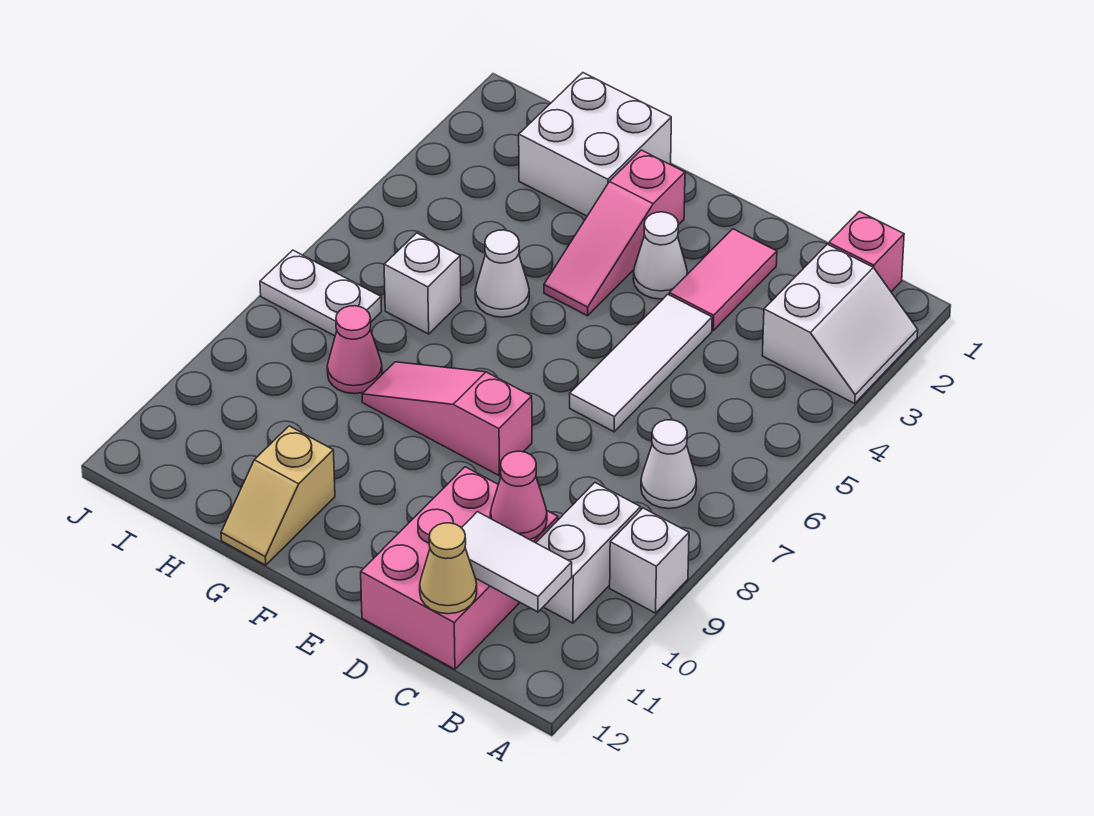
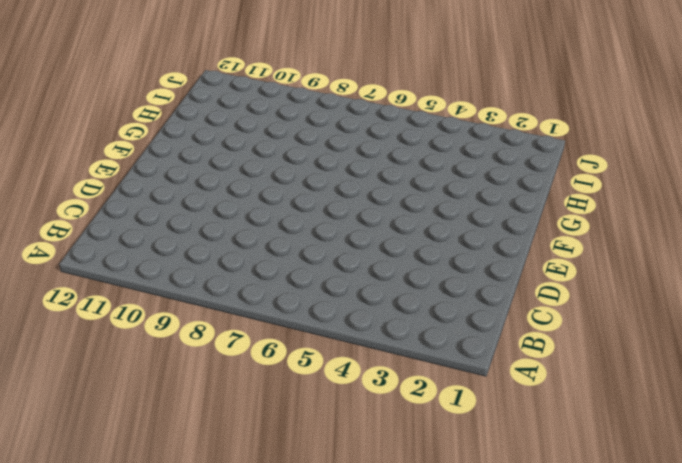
none -> white 2x2 slope [762,244,918,403]
none -> white 1x1 brick [610,508,689,613]
none -> pink 1x1 brick [829,211,904,292]

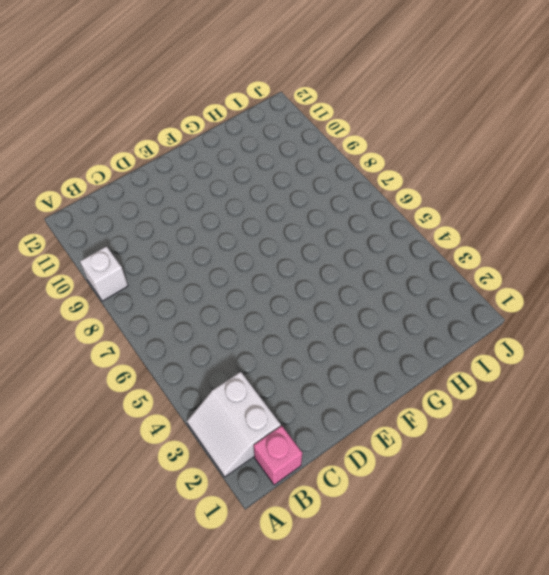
none -> white 1x1 cone [641,420,697,509]
none -> white 1x2 brick [536,483,641,623]
none -> pink 2x3 brick [361,467,558,669]

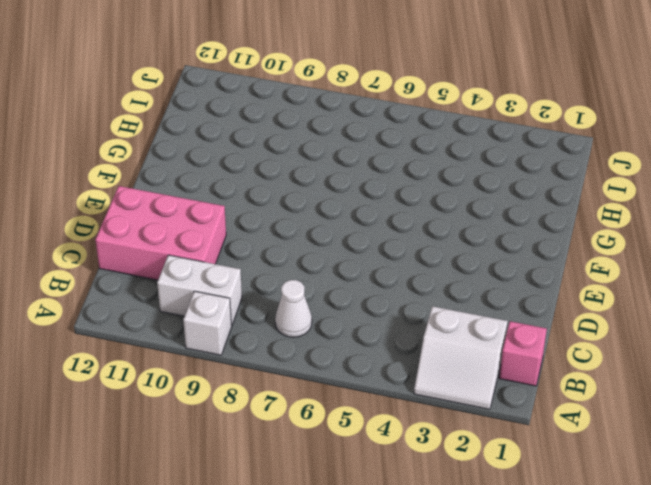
none -> pink 1x2 tile [669,229,777,330]
none -> white 1x3 tile [570,294,712,432]
none -> white 1x1 cone [633,212,687,299]

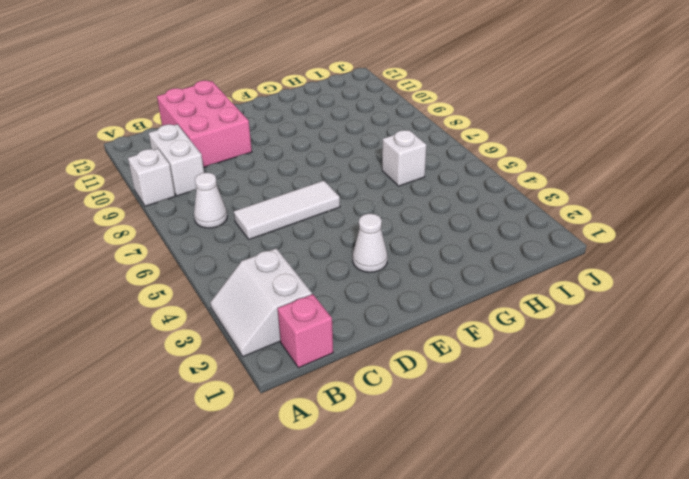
white 1x3 tile [234,180,340,239] -> white 1x3 tile turned to [570,294,712,432]
none -> pink 1x2 tile [669,229,777,330]
none -> pink 1x3 slope [362,362,532,476]
none -> pink 1x3 slope [544,150,685,316]

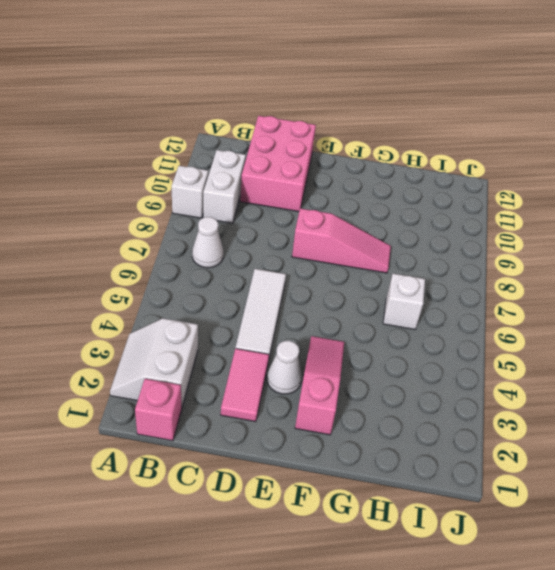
none -> white 2x2 brick [519,73,671,216]
none -> white 1x1 cone [475,230,529,317]
none -> tan 1x2 slope [221,426,335,565]

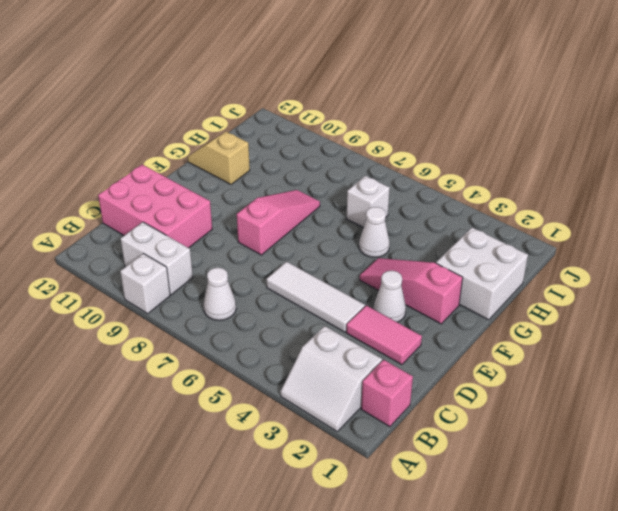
none -> pink 1x1 cone [327,306,382,394]
none -> white 1x2 plate [260,250,382,336]
none -> white 1x2 tile [462,512,572,612]

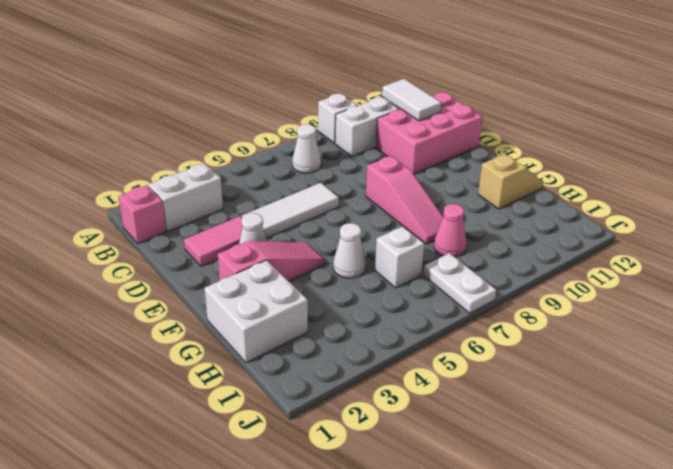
none -> pink 1x1 cone [490,451,547,540]
none -> tan 1x1 cone [420,523,477,614]

